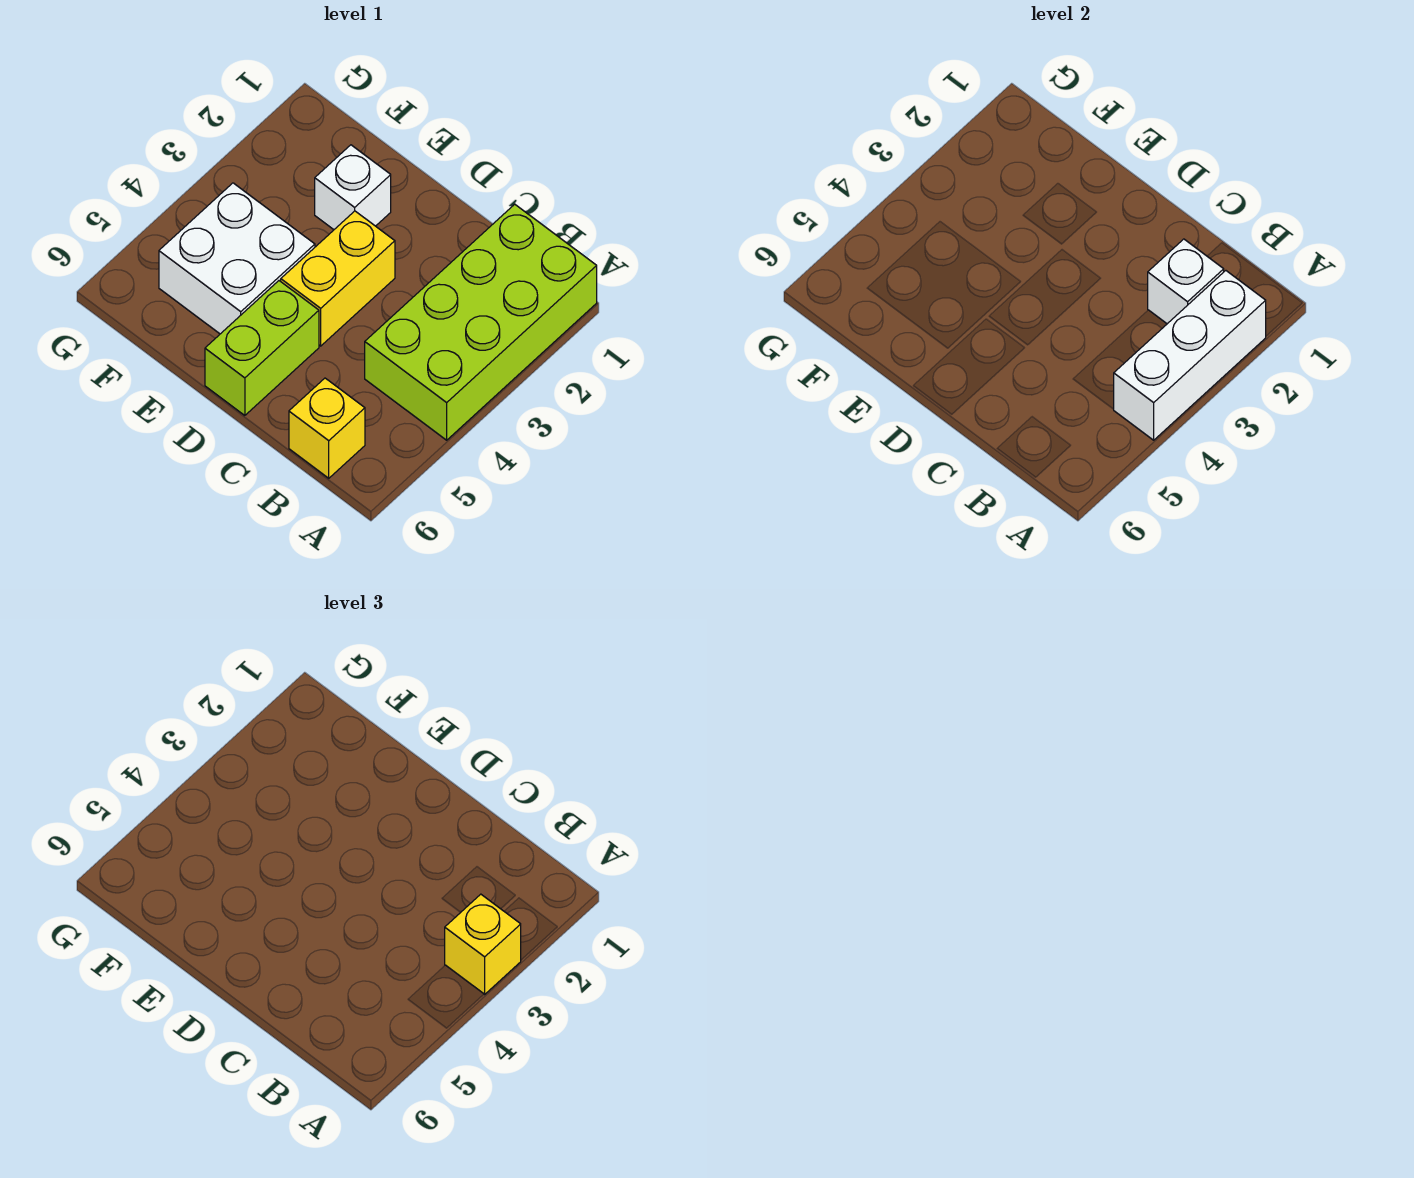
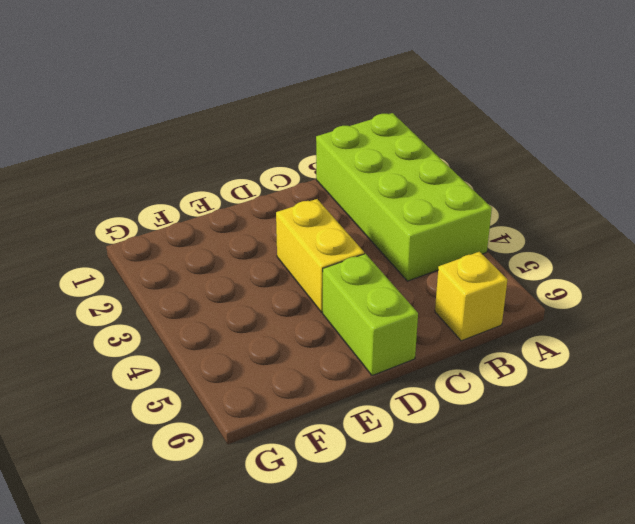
none -> white 1x1 brick [315,145,391,230]
none -> white 2x2 brick [159,183,315,334]

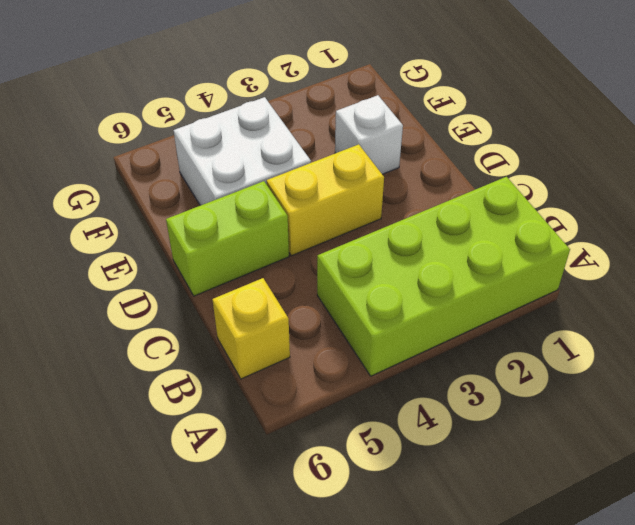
none -> white 1x3 brick [1114,271,1266,440]
none -> white 1x1 brick [1148,239,1224,324]

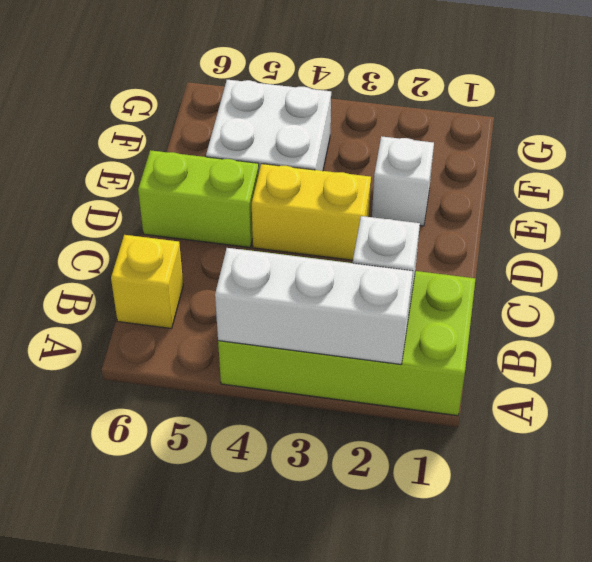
none -> yellow 1x1 brick [445,894,521,994]

